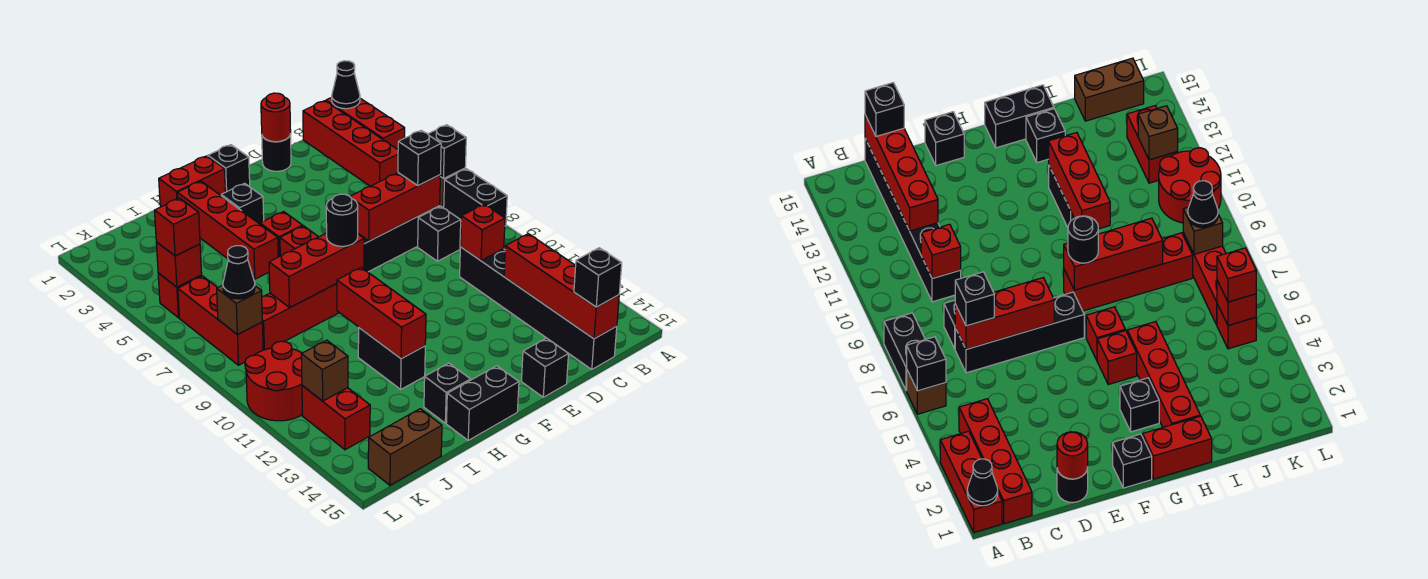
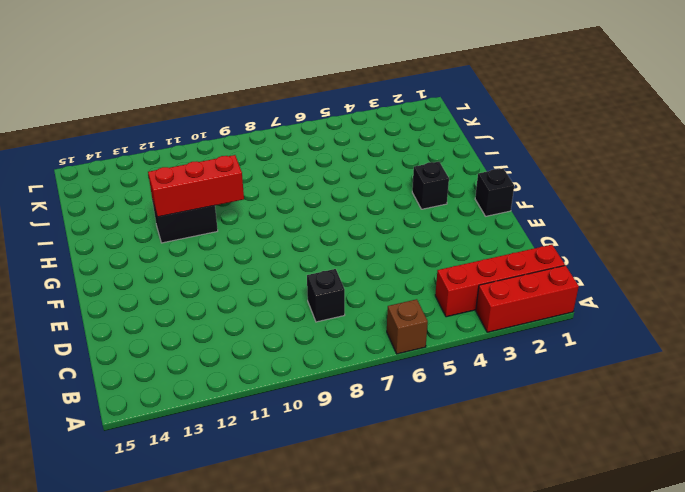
none -> black 1x2 brick [444,169,507,226]
none -> black 1x4 brick [359,206,440,272]
none -> black 1x6 brick [460,247,617,370]
none -> black 1x1 round brick [262,134,291,171]

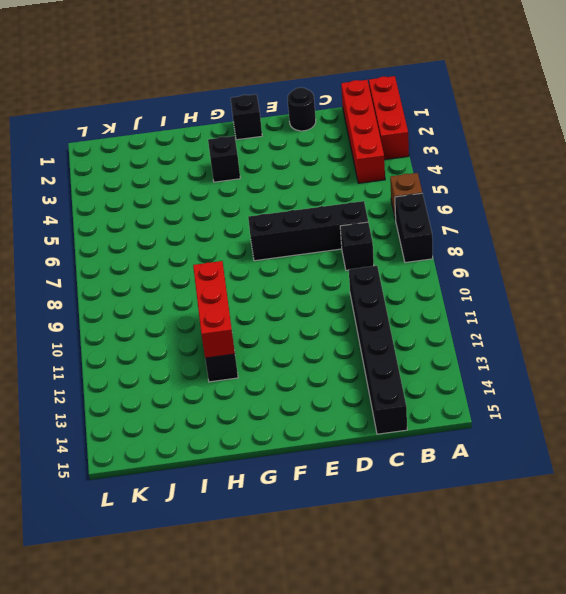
none -> black 1x1 brick [521,338,568,397]
none -> red 1x2 brick [159,156,225,207]
none -> red 1x1 brick [260,212,303,257]
none -> red 1x1 brick [280,226,318,256]

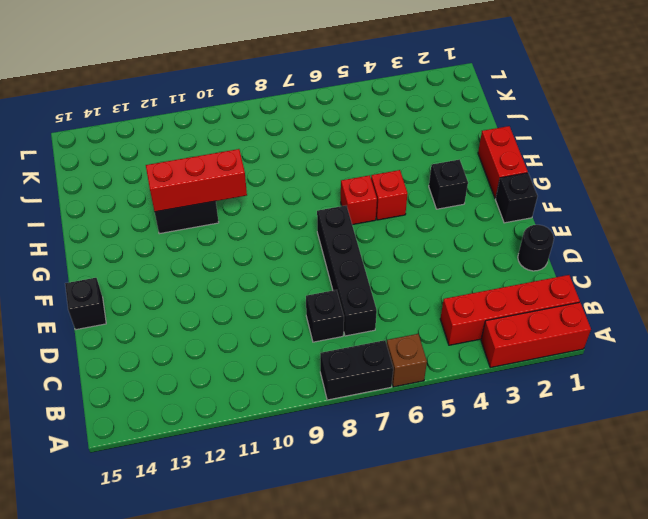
none -> black 1x6 brick [460,247,617,370]
none -> red 1x4 brick [262,284,339,350]
none -> black 1x2 brick [446,366,519,440]
none -> red 1x4 brick [177,181,278,279]

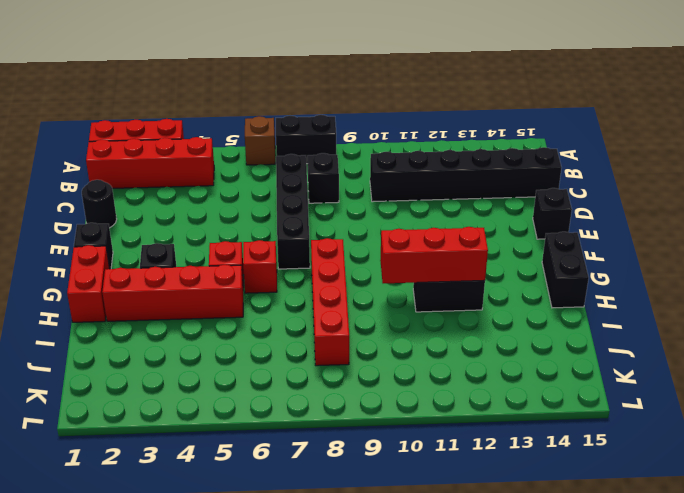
none -> black 1x1 brick [424,363,471,423]
none -> brown 1x2 brick [368,409,442,485]
none -> red 1x1 brick [158,273,202,318]
none -> red 1x3 brick [178,276,263,365]

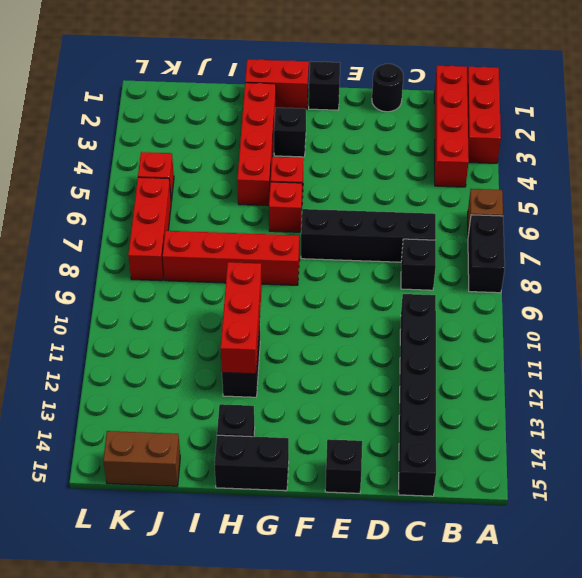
none -> red 2x2 round brick [245,341,302,421]
none -> red 1x2 brick [302,386,370,450]
none -> black 1x1 cone [332,61,360,109]
none -> black 1x1 brick [428,125,466,179]

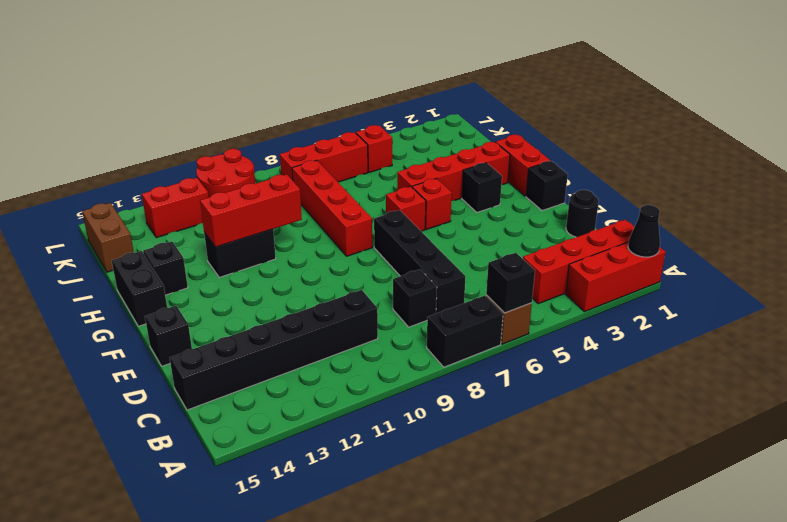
none -> red 1x3 brick [350,173,440,241]
none -> red 1x1 brick [461,204,505,260]
none -> red 1x4 brick [504,234,619,339]
none -> red 1x1 round brick [261,93,291,142]

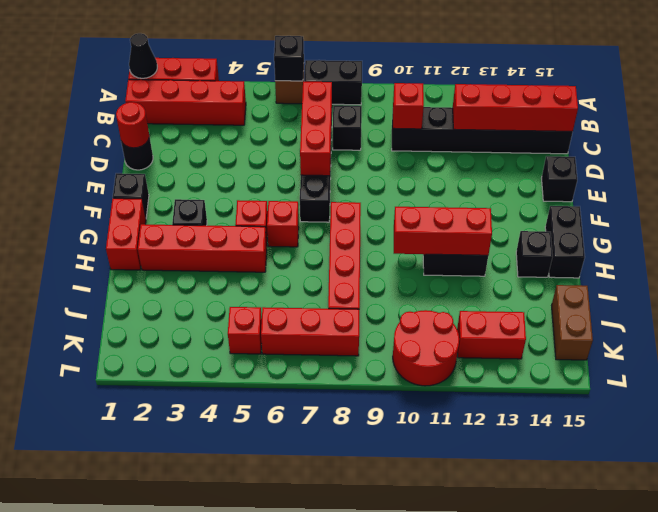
none -> red 1x3 brick [269,233,364,307]
none -> red 1x1 brick [156,242,202,287]
none -> brown 1x1 brick [217,285,262,335]
none -> brown 1x1 brick [301,340,348,401]

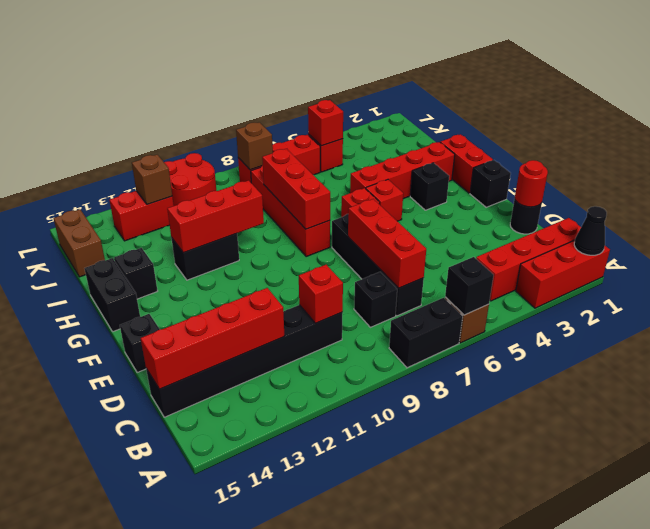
none -> black 1x1 brick [398,130,441,186]
none -> black 1x1 brick [574,248,622,307]
none -> black 1x1 round brick [326,194,358,246]
none -> red 1x1 brick [154,198,200,256]

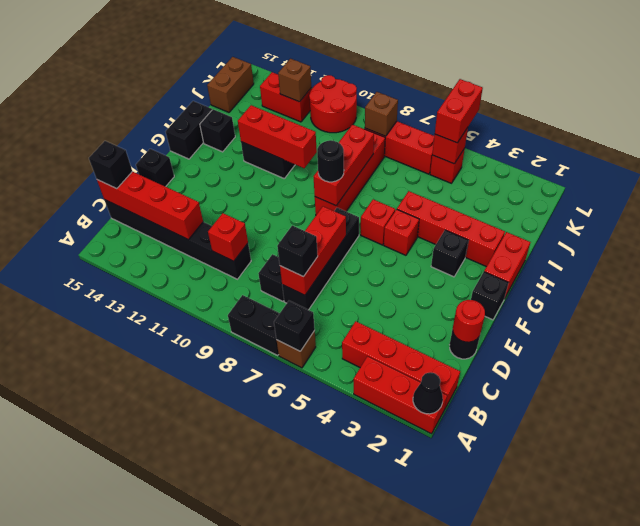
red 1x2 brick [435,79,483,143] -> red 1x1 brick [154,198,200,256]
none -> black 1x1 cone [223,246,255,299]

